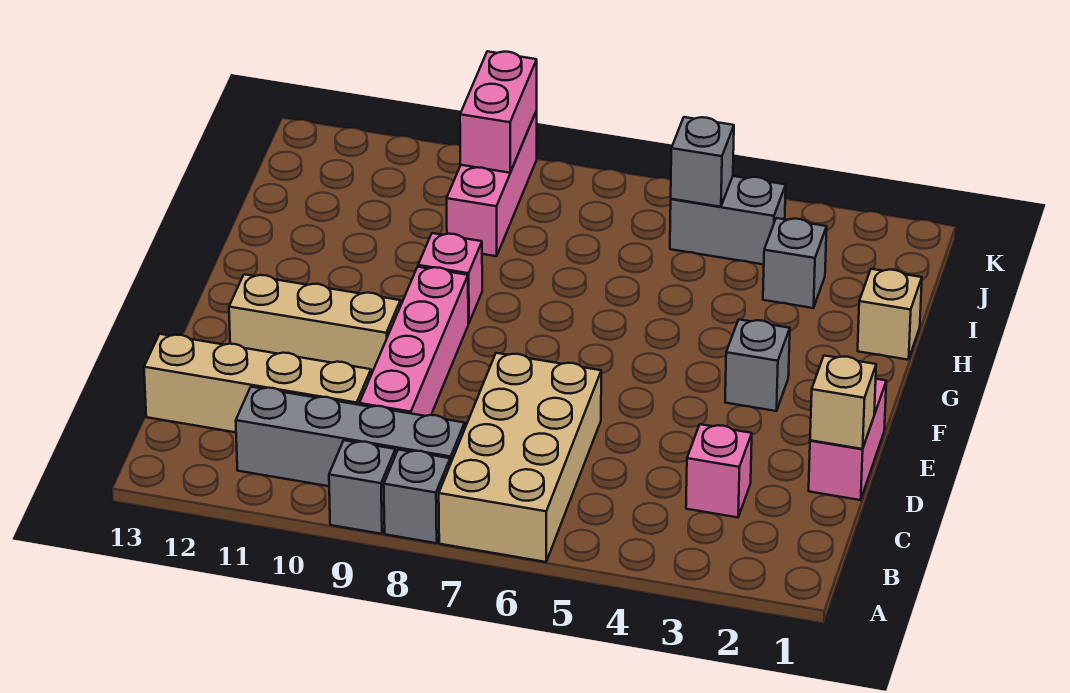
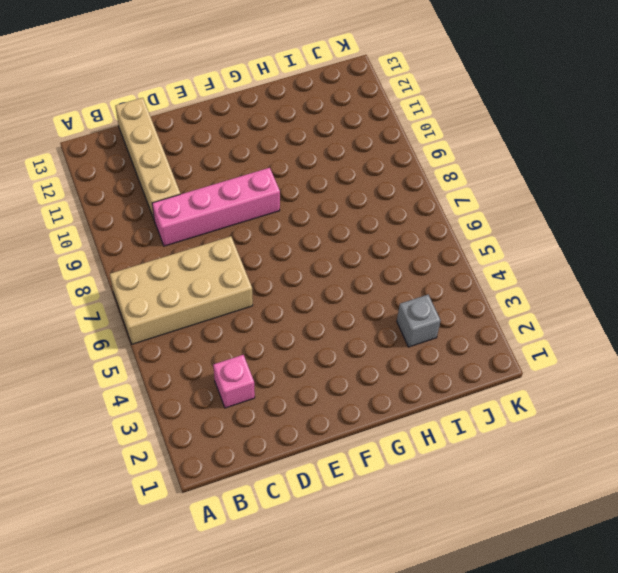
none -> grey 1x1 brick [384,450,450,543]
none -> grey 1x1 brick [329,440,396,534]
none -> grey 1x4 brick [236,387,465,486]

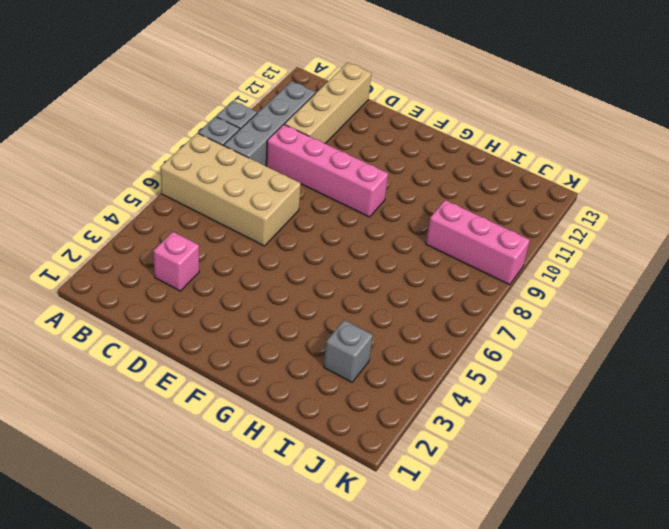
none -> pink 1x2 brick [809,379,886,500]
none -> tan 1x3 brick [229,274,400,375]
none -> grey 1x1 brick [725,320,790,411]

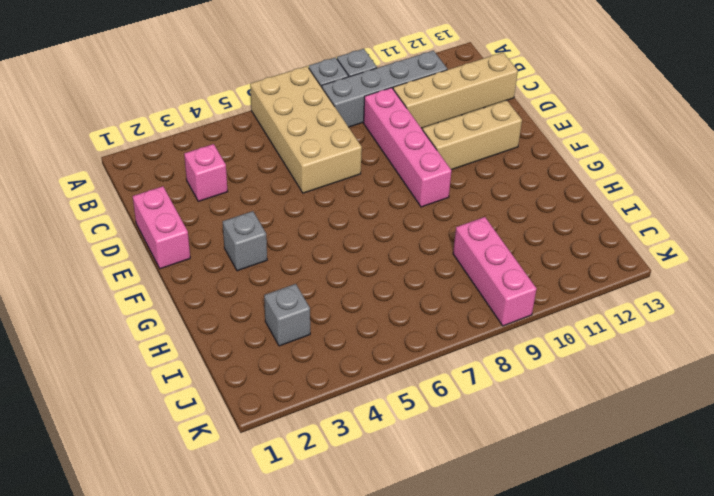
none -> pink 1x1 brick [418,233,482,323]
none -> tan 1x1 brick [858,269,922,360]
none -> grey 1x2 brick [670,176,786,264]

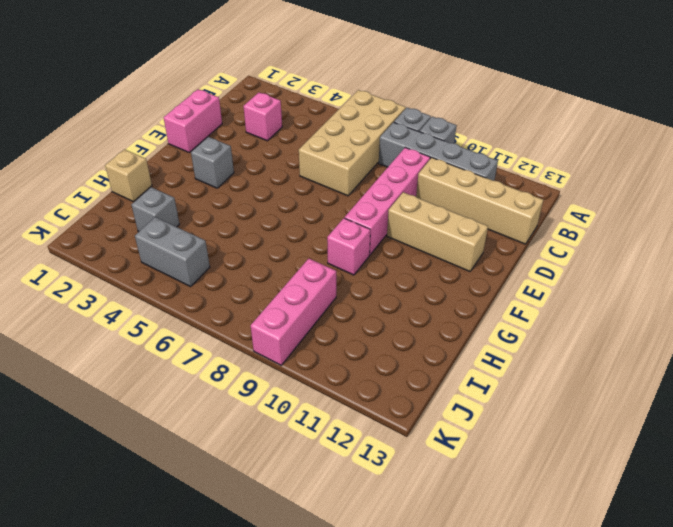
none -> tan 1x1 brick [810,356,876,449]
none -> grey 1x1 brick [671,117,734,207]
none -> pink 1x2 brick [460,51,537,173]

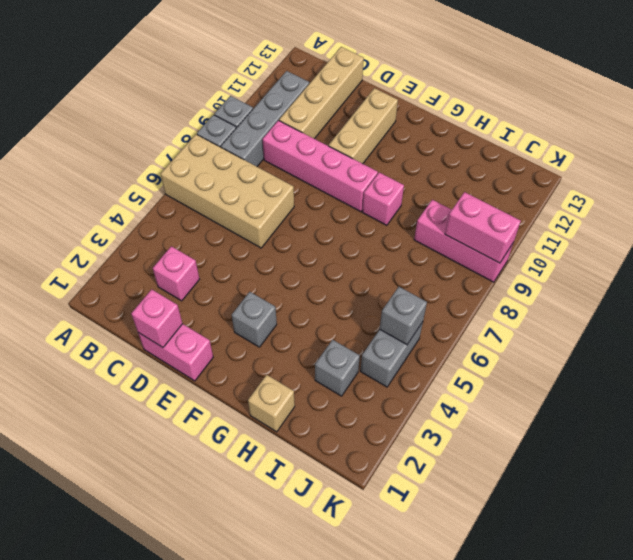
pink 1x1 brick [131,289,183,347] -> tan 1x1 brick [810,356,876,449]

